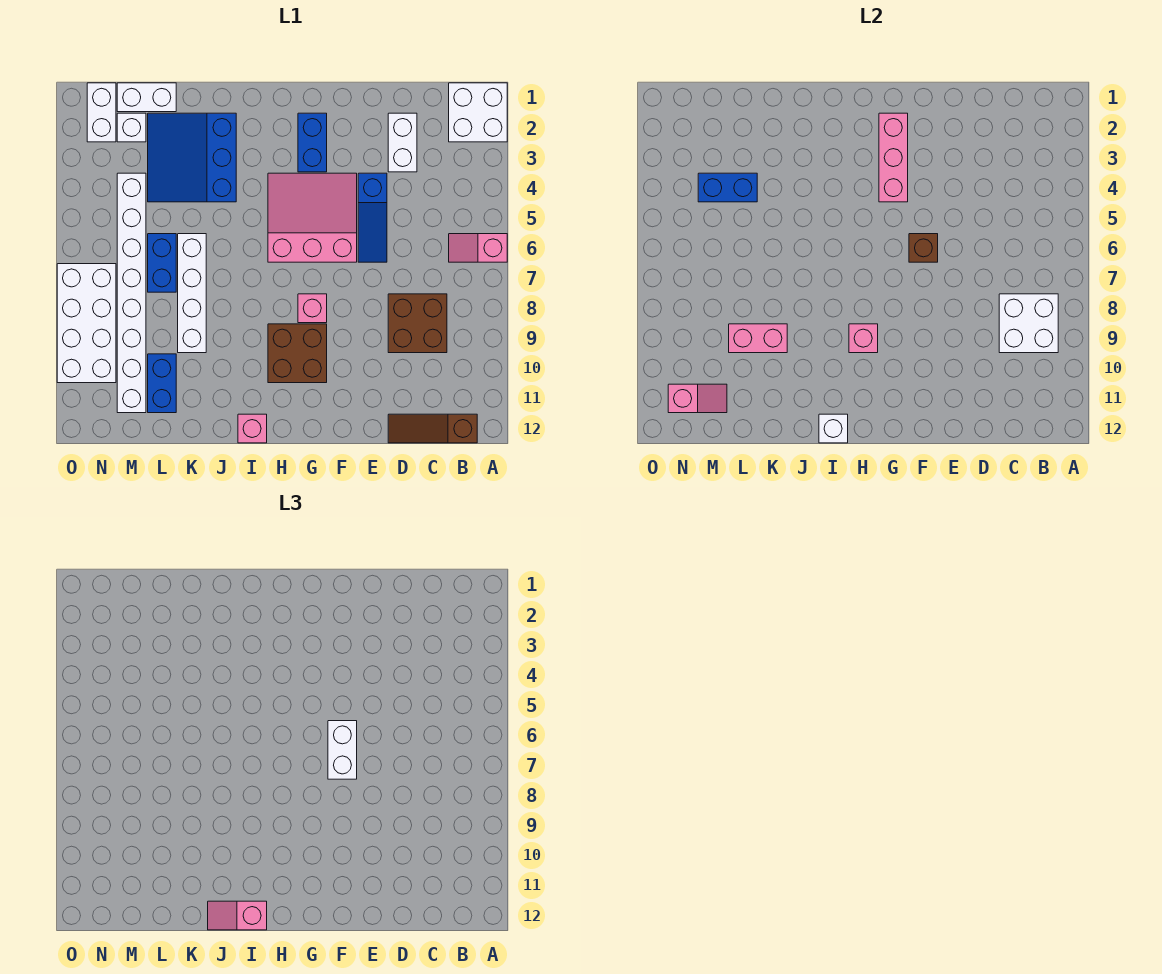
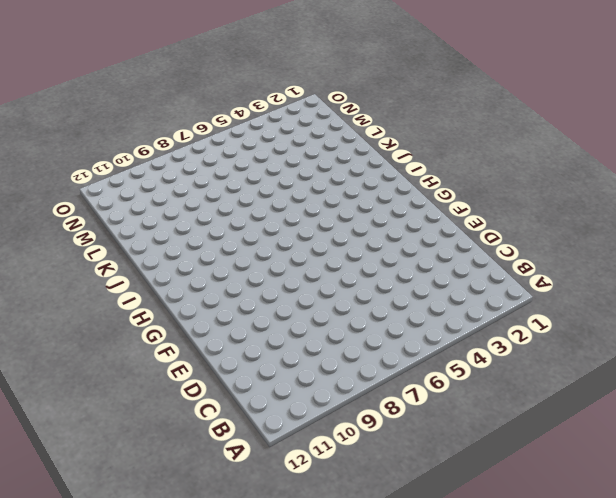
none -> white 2x2 brick [449,83,507,142]
none -> pink 1x2 slope [449,234,507,262]
none -> brown 1x3 slope [388,414,477,443]
none -> brown 2x2 brick [388,294,447,353]

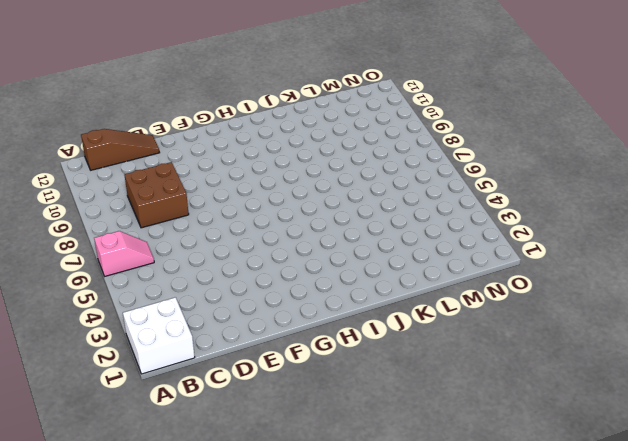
none -> white 1x2 brick [388,113,417,172]
none -> blue 1x3 slope [358,173,387,262]
none -> pink 3x3 slope [268,173,357,262]
none -> blue 1x2 brick [298,113,327,172]

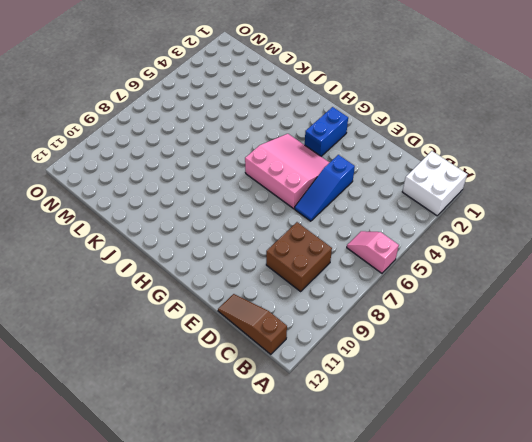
none -> white 1x2 brick [388,113,417,172]
none -> pink 1x1 brick [298,294,327,323]
none -> brown 2x2 brick [268,324,327,383]
none -> pink 1x1 brick [238,414,267,443]

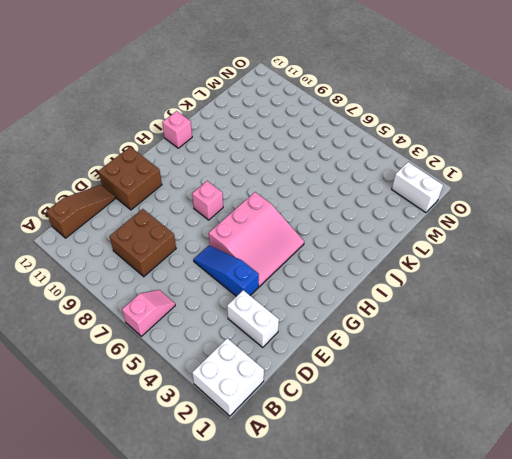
brown 2x2 brick [98,147,162,210] -> brown 2x2 brick moved to [268,324,327,383]
none -> blue 1x2 brick [298,113,327,172]
none -> blue 3x3 slope [148,113,236,202]
none -> white 1x4 brick [178,234,206,353]
none -> white 1x2 brick [117,83,176,112]

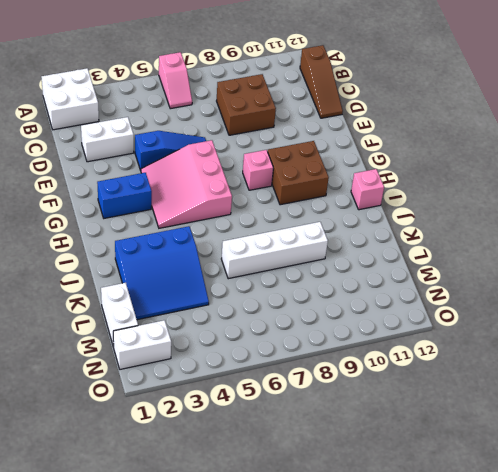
none -> blue 1x2 brick [148,234,176,292]
none -> blue 1x2 brick [148,354,176,413]
none -> white 1x1 brick [117,113,146,142]
none -> white 1x8 brick [117,173,146,413]

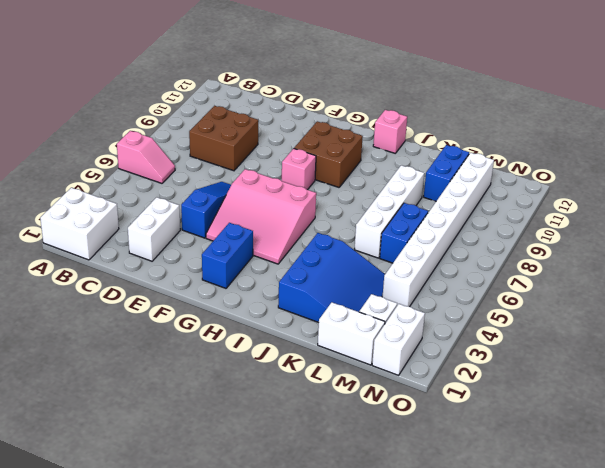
none -> brown 1x3 slope [388,414,477,443]
none -> white 2x4 brick [57,264,116,383]
none -> white 2x2 brick [999,294,1058,353]
none -> brown 1x1 brick [909,234,938,262]

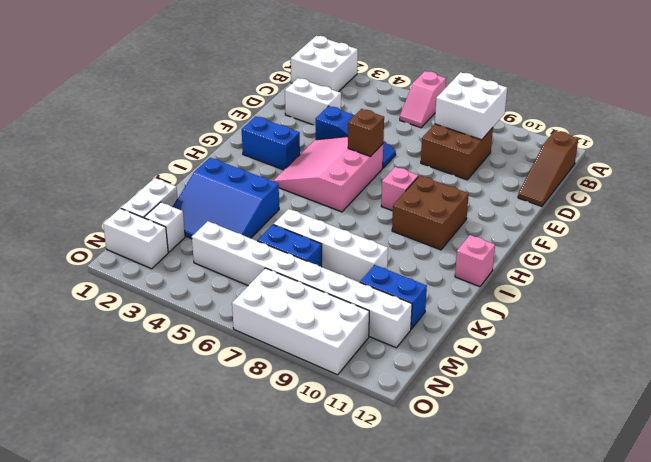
none -> pink 1x3 brick [879,113,908,202]
none -> pink 1x1 brick [849,324,878,353]
none -> white 1x1 brick [819,414,848,443]
none -> pink 1x2 brick [729,324,787,353]

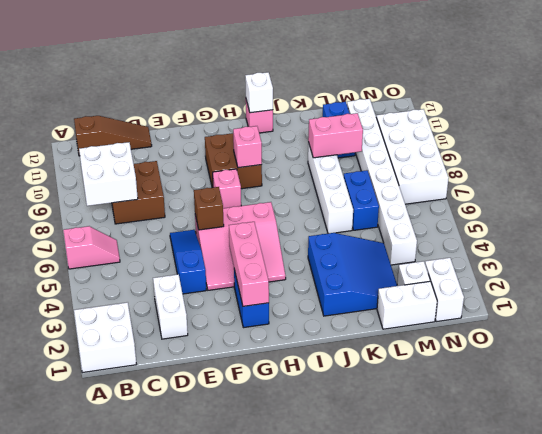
none -> blue 1x2 brick [698,173,757,202]
none -> pink 1x2 slope [668,384,727,413]
none -> white 1x2 brick [328,721,357,779]
none -> pink 1x2 slope [208,901,267,930]

